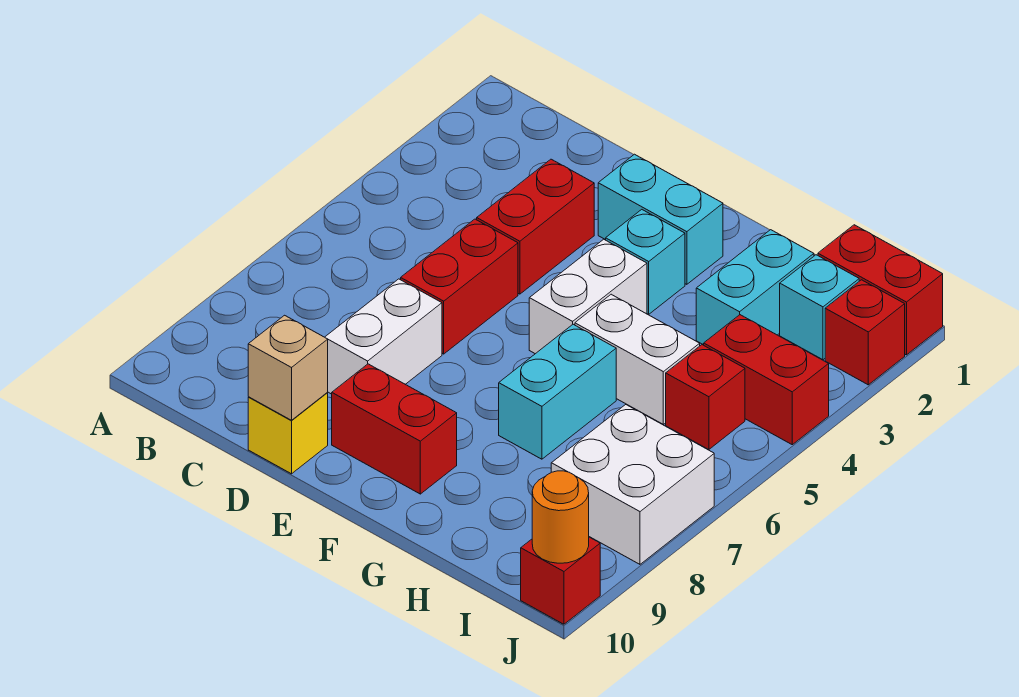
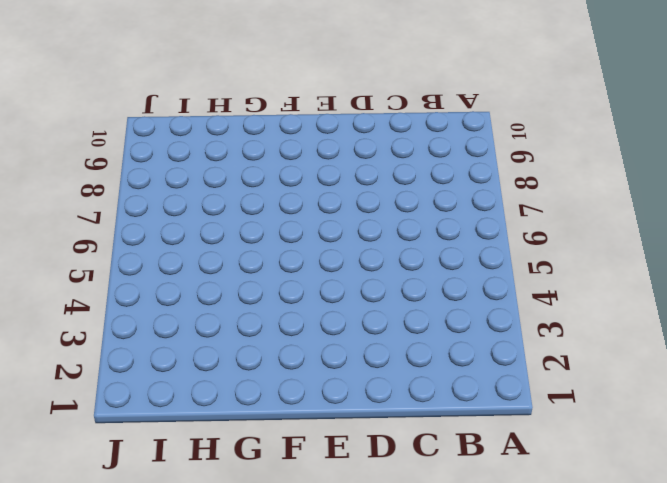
none -> red 1x2 brick [477,159,594,294]
none -> red 1x2 brick [401,219,518,354]
none -> white 1x2 brick [325,279,442,394]

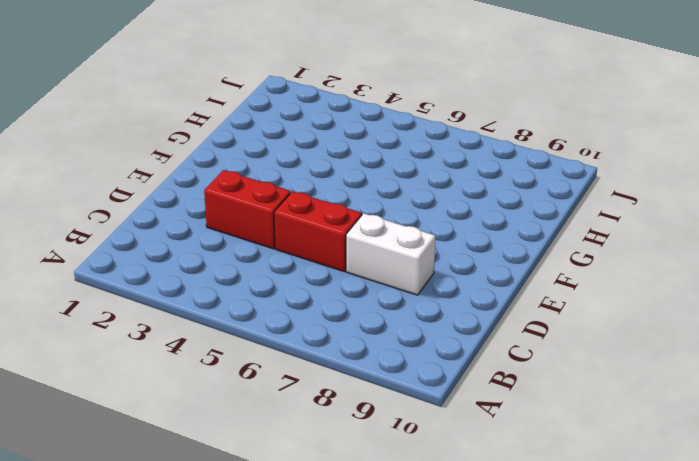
none -> yellow 1x1 brick [248,393,328,474]
none -> cyan 1x2 brick [598,154,723,284]
none -> red 1x2 brick [332,364,457,494]

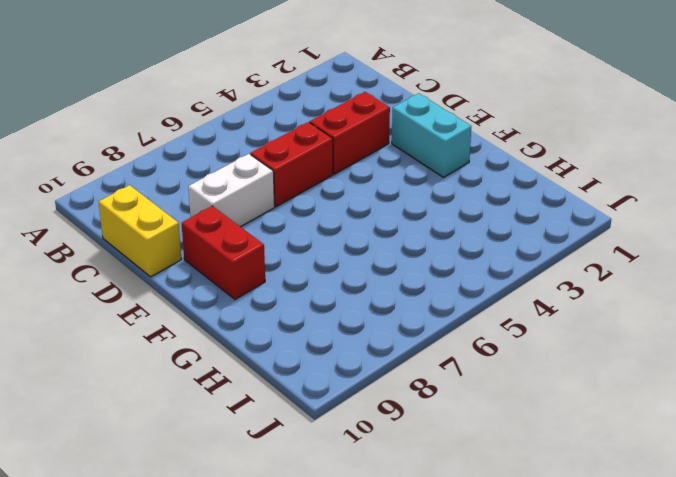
yellow 1x2 brick [99,185,181,277] -> yellow 1x1 brick [248,393,328,474]
none -> cyan 1x1 brick [606,210,685,314]
none -> white 1x2 brick [529,239,647,354]
none -> white 1x2 brick [575,294,700,424]

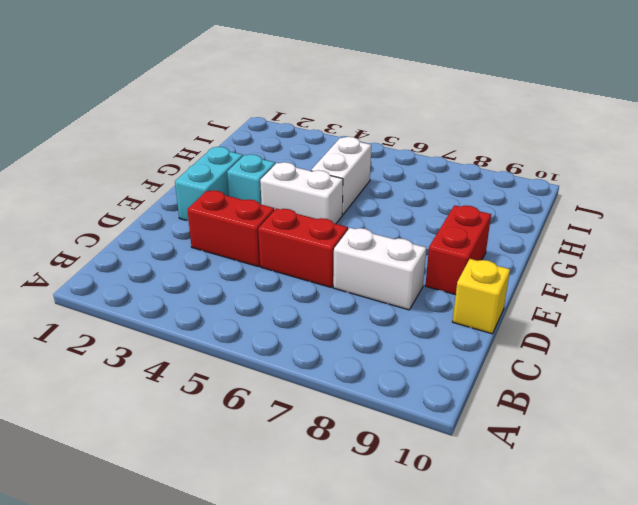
none -> cyan 1x2 brick [499,324,616,459]
none -> cyan 1x2 brick [696,230,814,345]
none -> red 1x2 brick [818,225,943,355]

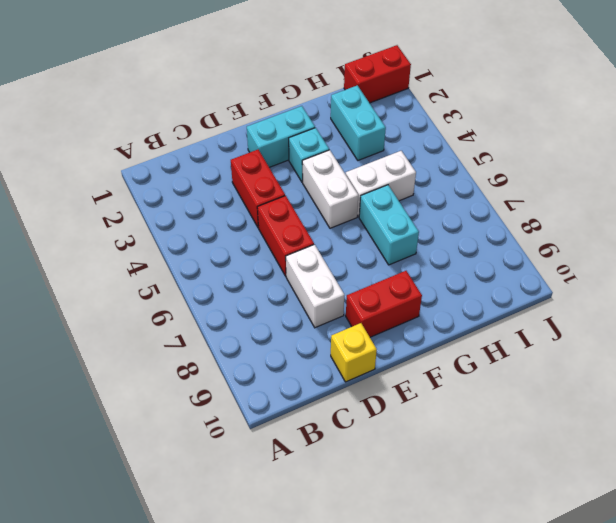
none -> cyan 1x1 brick [780,255,859,360]
none -> red 1x2 brick [704,315,829,445]
none -> red 1x1 brick [666,345,745,450]

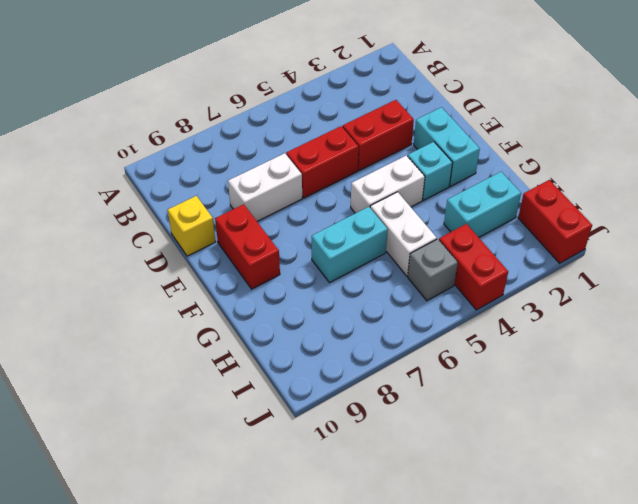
grey 1x1 brick [408,239,458,301] -> red 1x1 brick [666,345,745,450]
none -> cyan 1x1 brick [780,255,859,360]
none -> white 2x2 brick [551,405,714,564]
none -> red 1x1 brick [825,280,905,385]

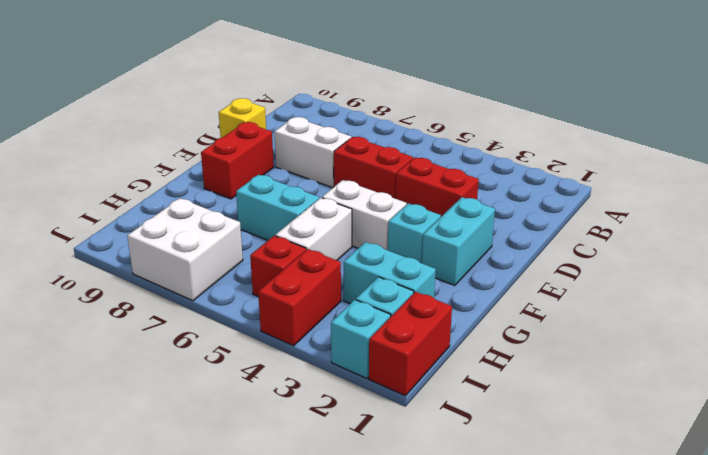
cyan 1x1 brick [331,300,391,378] -> red 1x1 brick [825,280,905,385]
none -> red 1x1 brick [521,537,600,624]
none -> tan 1x1 brick [248,315,328,420]
none -> orange 1x1 round brick [532,471,589,563]

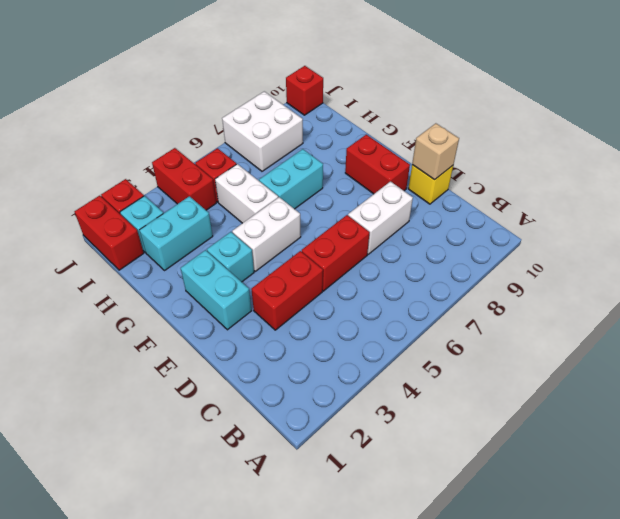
none -> orange 1x1 round brick [532,471,589,563]

